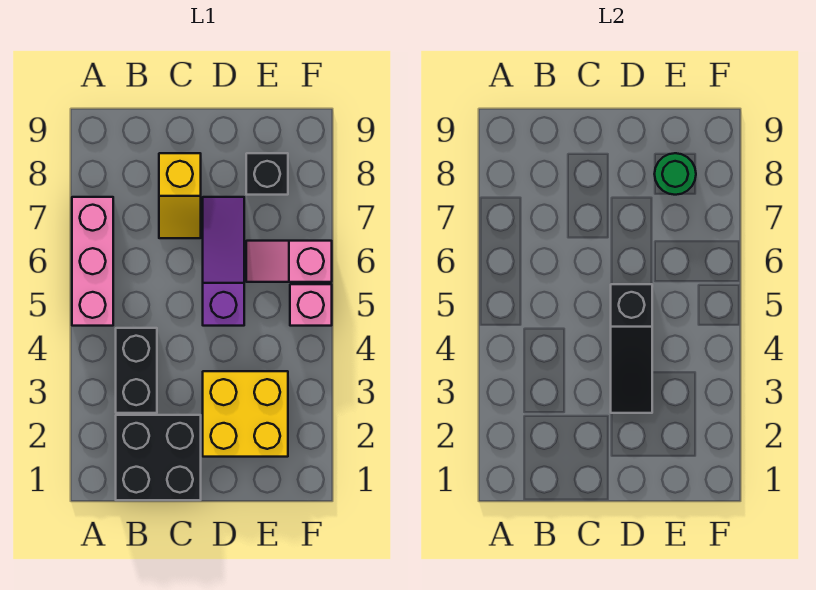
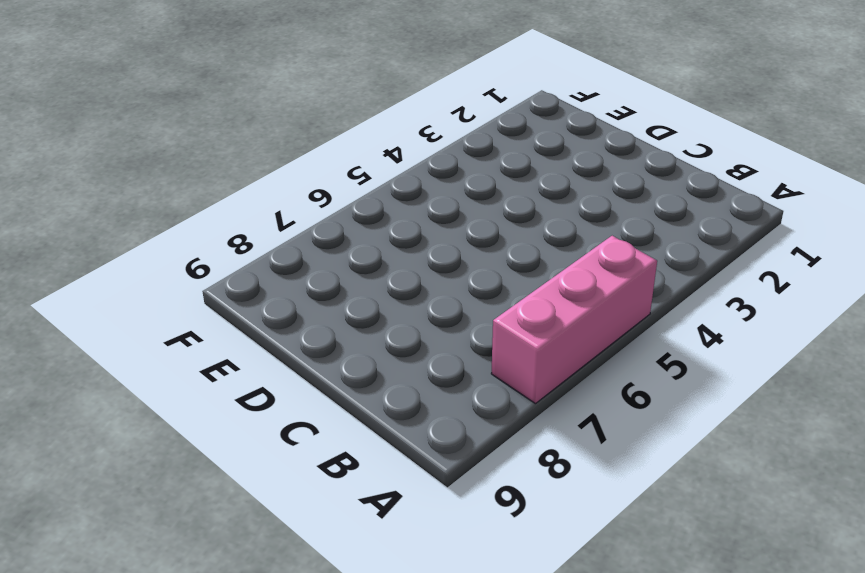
none -> black 2x2 brick [116,415,201,500]
none -> black 1x2 brick [116,328,157,413]

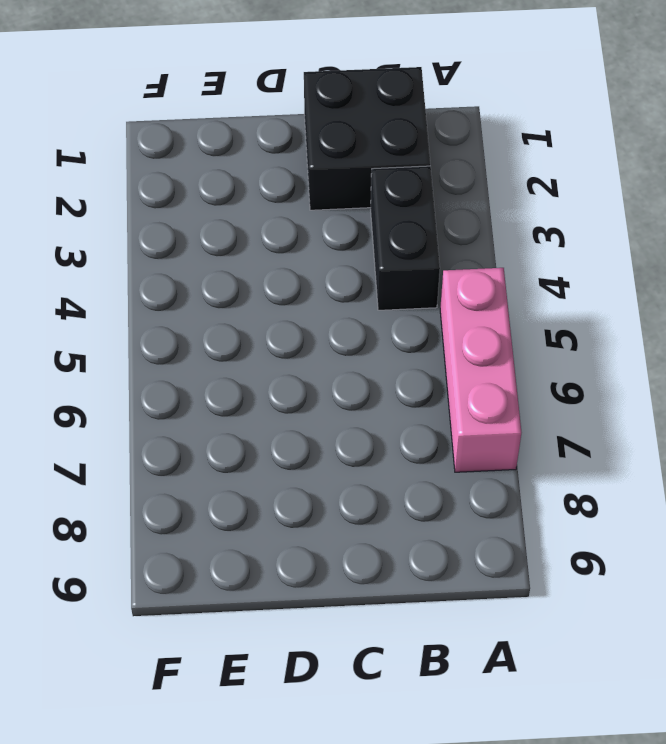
none -> yellow 1x2 slope [159,153,201,238]
none -> yellow 2x2 brick [203,371,288,457]

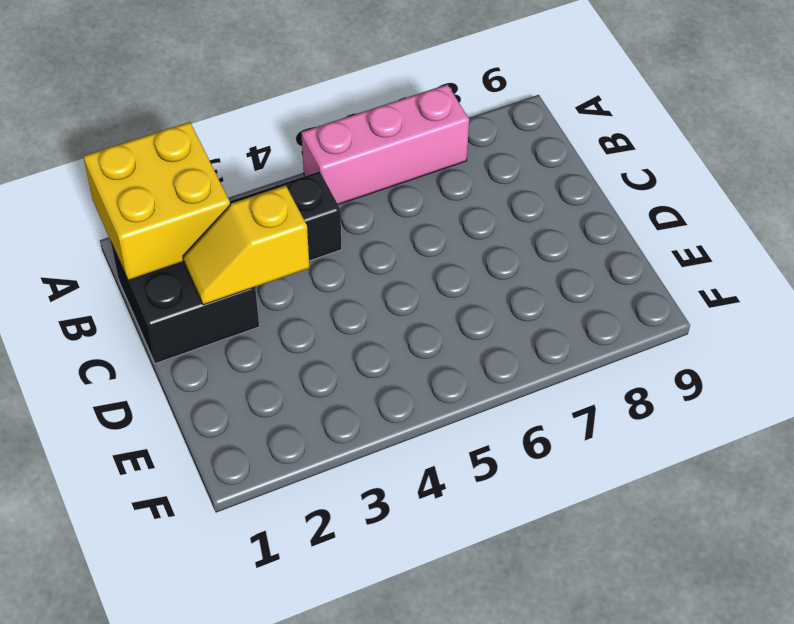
yellow 2x2 brick [83,122,230,280] -> yellow 2x2 brick moved to [203,371,288,457]
yellow 1x2 slope [183,185,309,305] -> yellow 1x2 slope moved to [159,153,201,238]
none -> purple 1x3 slope [203,197,244,326]
none -> pink 1x2 slope [246,241,332,282]

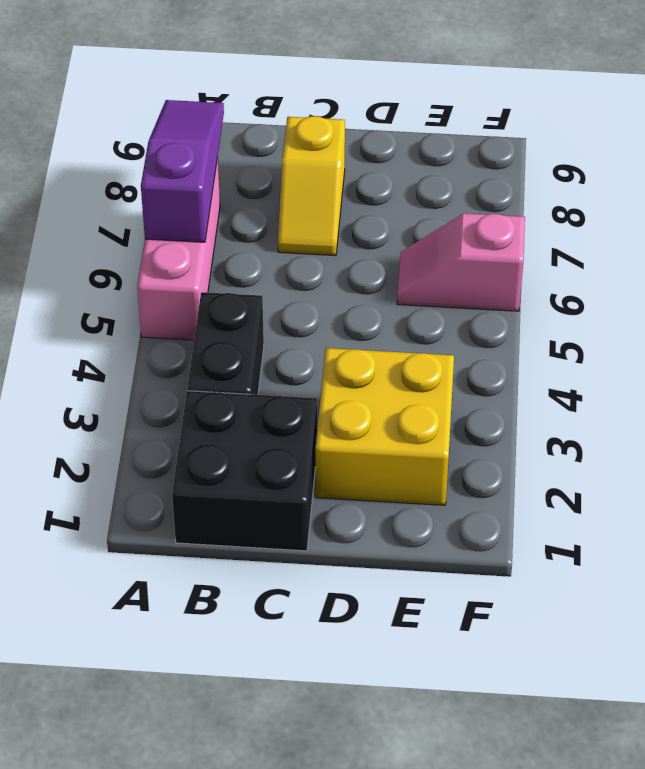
purple 1x3 slope [141,100,224,242] -> purple 1x3 slope moved to [203,197,244,326]
none -> black 1x1 brick [246,153,288,195]
none -> pink 1x1 brick [290,284,332,326]

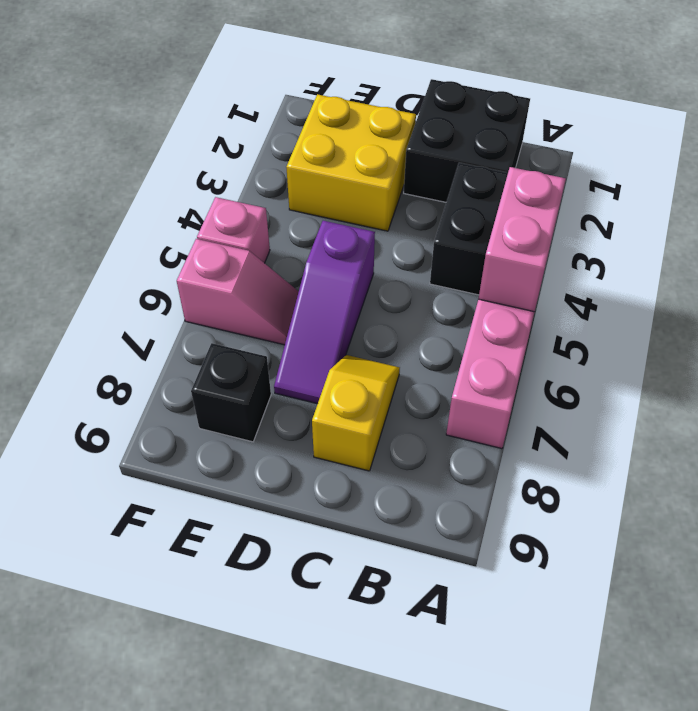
pink 1x2 brick [478,167,566,312] -> none
none -> black 1x3 slope [611,284,652,413]
none -> green 1x1 round brick [655,153,696,195]

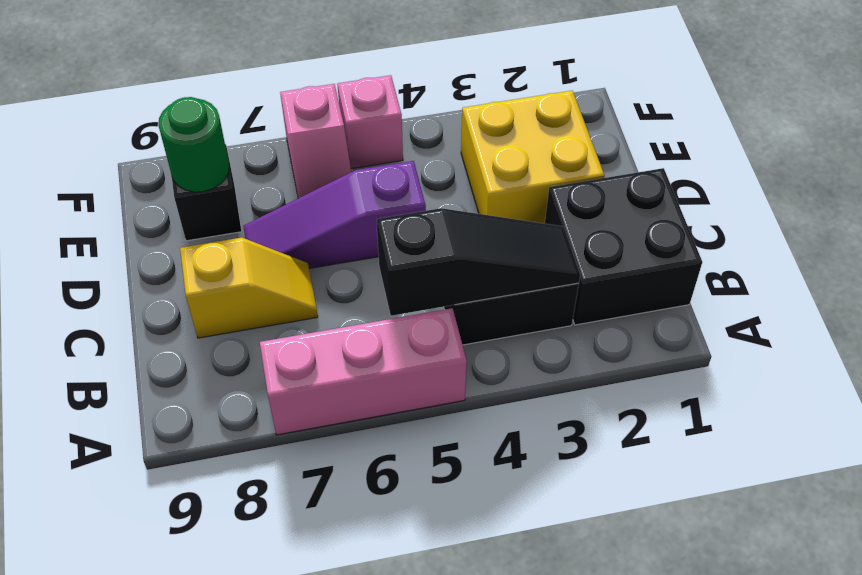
black 1x3 slope [377,208,580,316] -> black 1x3 slope moved to [611,284,652,413]

